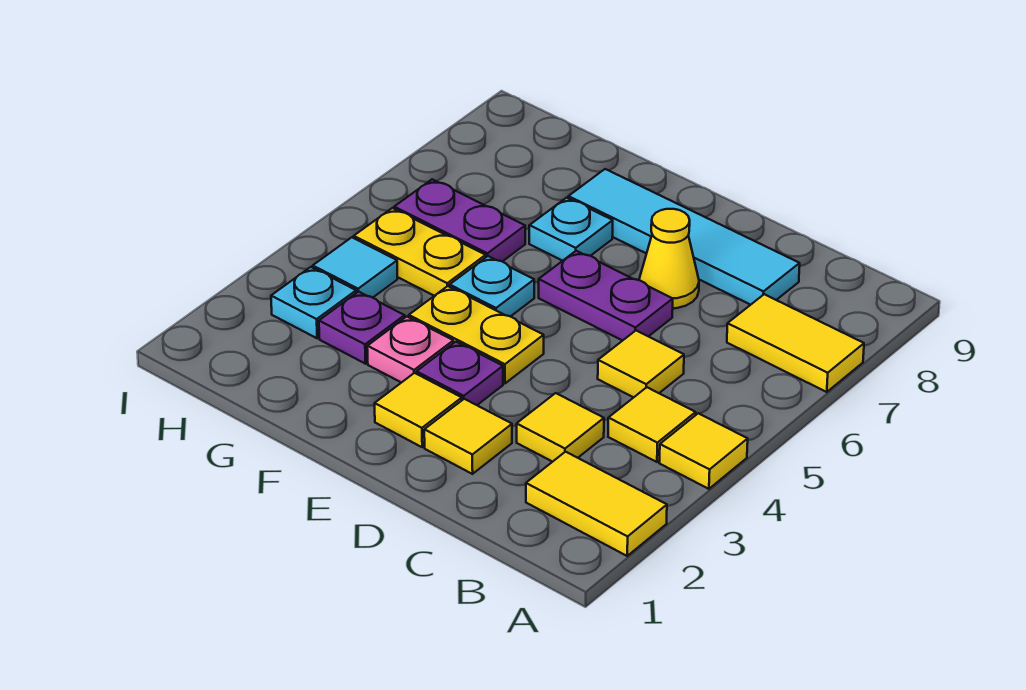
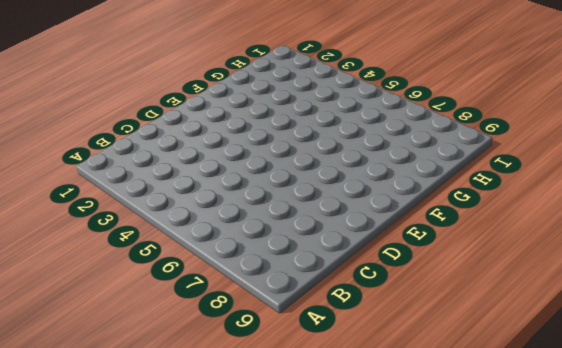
none -> yellow 1x2 tile [526,452,667,556]
none -> yellow 1x1 tile [660,413,748,489]
none -> yellow 1x2 tile [727,294,864,392]

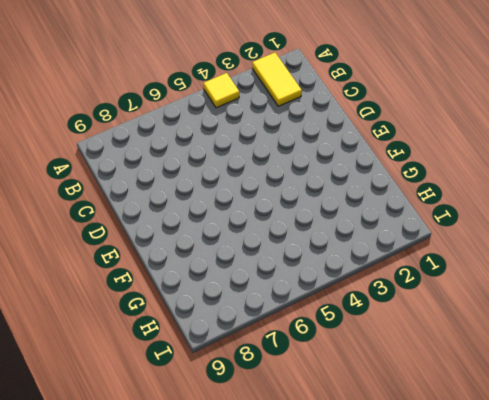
none -> yellow 1x2 tile [727,294,864,392]
none -> yellow 1x1 tile [608,387,696,462]
none -> yellow 1x1 tile [517,393,604,462]

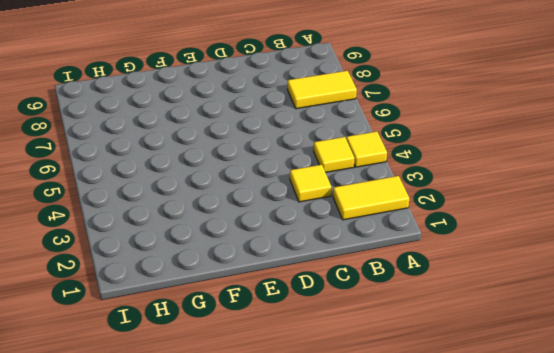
none -> yellow 1x1 tile [598,331,684,397]
none -> cyan 1x4 tile [568,169,800,305]
none -> yellow 1x1 tile [424,399,512,474]

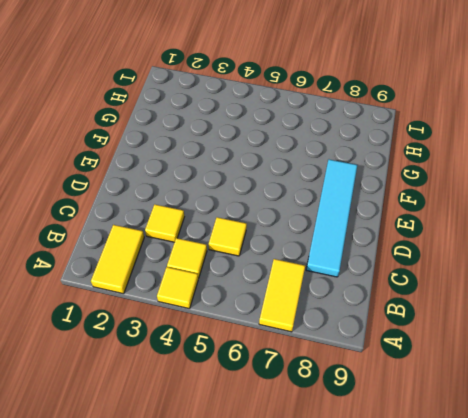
none -> yellow 1x1 tile [424,399,512,474]
none -> purple 1x2 plate [539,251,673,341]
none -> yellow 1x1 cone [639,209,699,308]

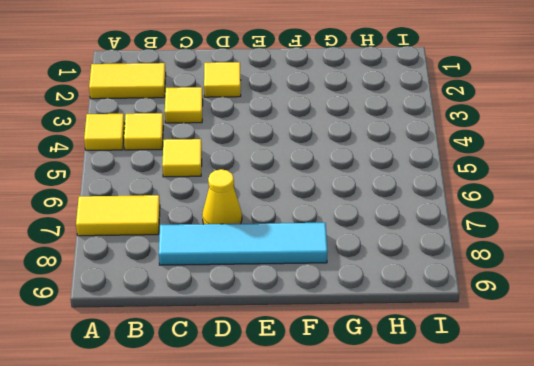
none -> purple 1x2 plate [539,251,673,341]
none -> yellow 1x1 tile [375,373,462,447]
none -> purple 1x1 plate [417,342,503,405]

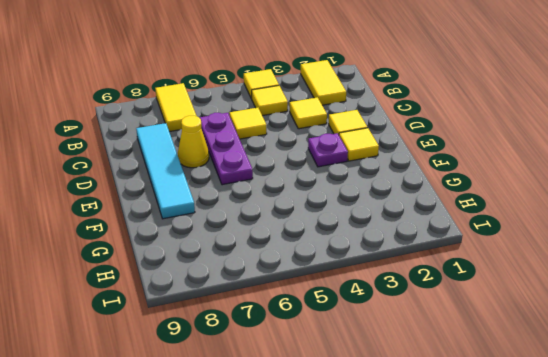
purple 1x3 plate [199,113,253,185] -> purple 1x2 plate [539,251,673,341]
none -> yellow 1x2 plate [409,286,544,383]
none -> pink 1x1 plate [367,317,454,383]
none -> cyan 1x1 plate [450,256,534,317]

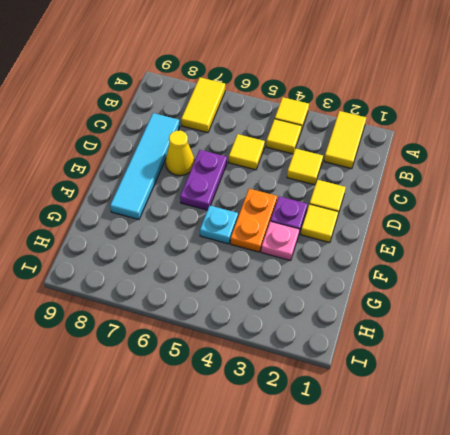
orange 1x2 plate [231,189,277,252] -> yellow 1x2 plate [409,286,544,383]
none -> cyan 1x1 plate [529,198,613,261]
none -> purple 1x1 plate [319,291,405,364]
none -> yellow 1x2 plate [354,208,486,296]

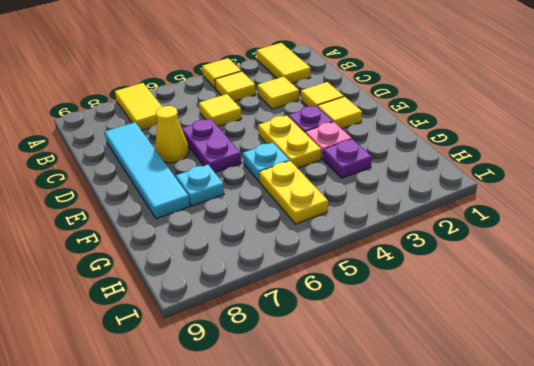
none -> purple 1x2 plate [394,179,525,262]
none -> cyan 1x1 plate [271,267,356,338]
none -> cyan 1x1 tile [313,237,397,298]

